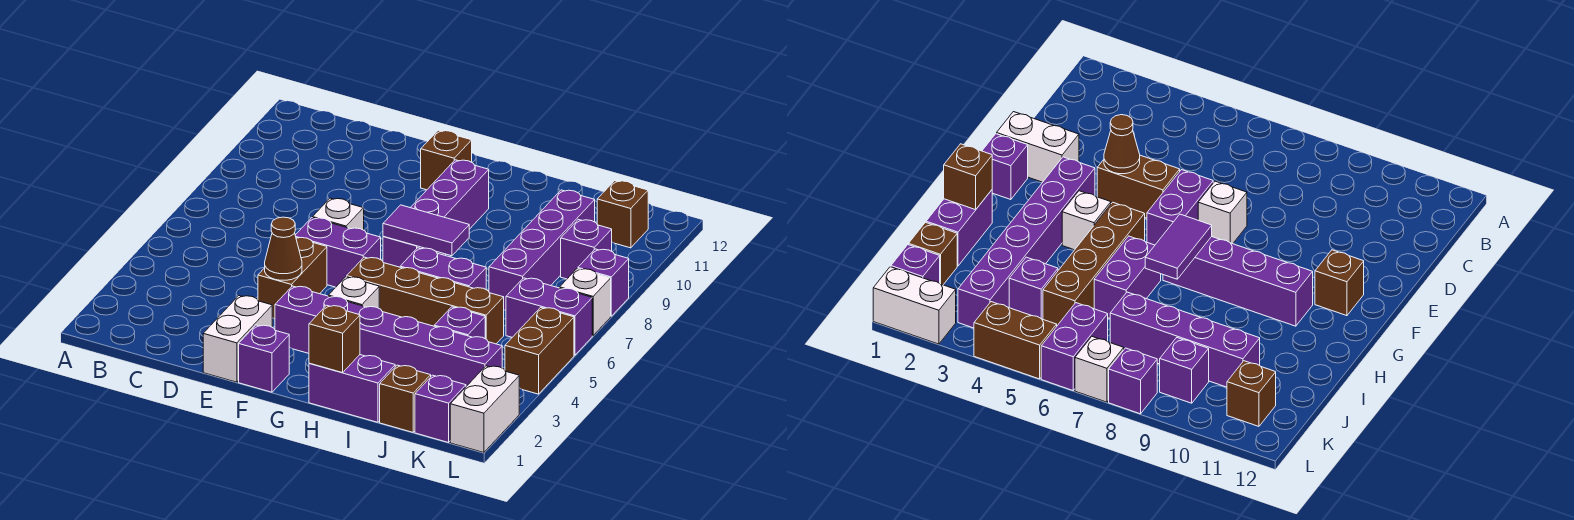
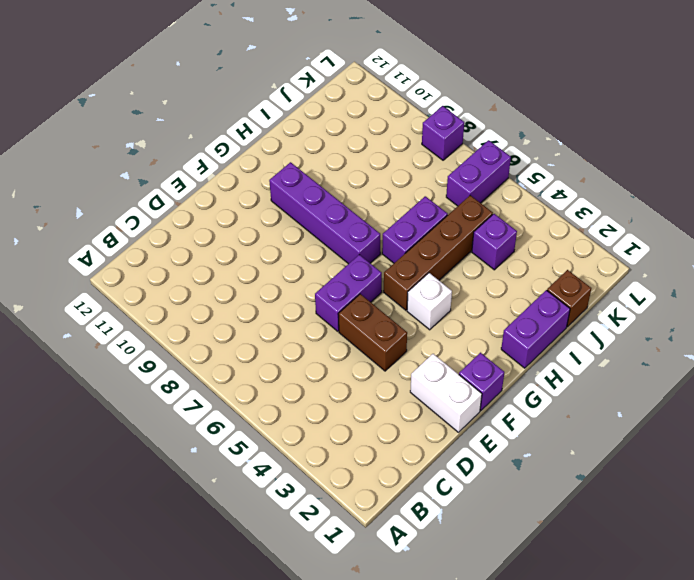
none -> white 1x1 brick [313,198,364,230]
none -> purple 1x6 brick [275,286,502,386]
none -> brown 1x1 brick [421,130,472,190]

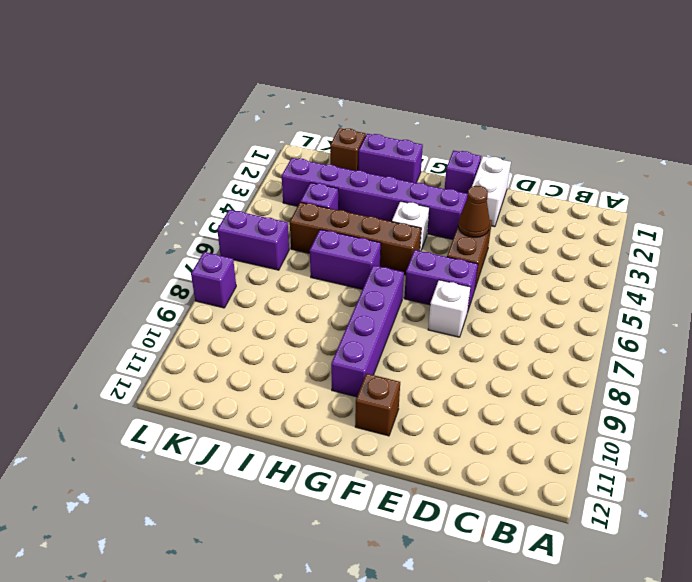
none -> purple 1x4 brick [489,190,595,311]
none -> purple 1x1 brick [415,375,466,443]
none -> purple 1x1 brick [561,220,612,279]

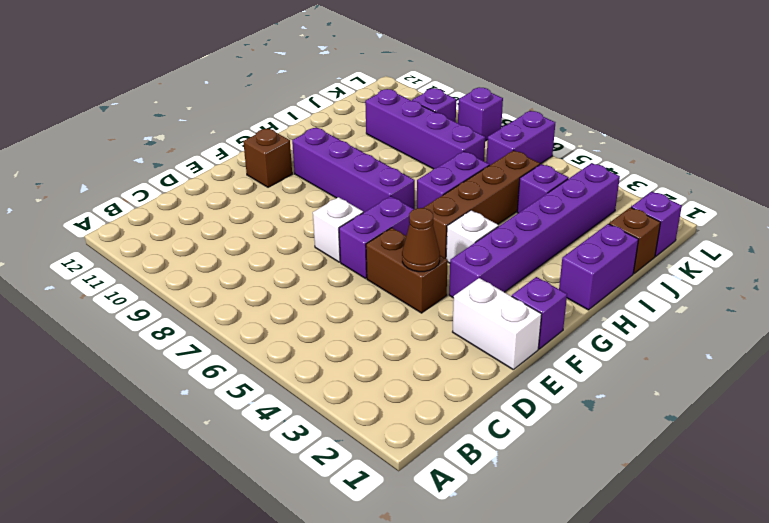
none -> brown 1x1 brick [597,181,648,248]
none -> white 1x2 brick [450,366,519,453]
none -> brown 1x2 brick [505,307,574,394]

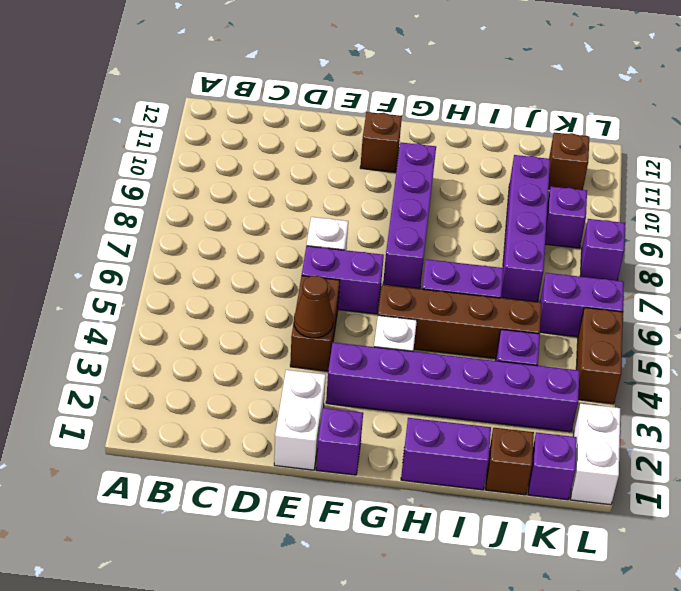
none -> white 1x1 brick [560,269,611,336]
none -> purple 1x2 tile [383,205,469,256]
none -> brown 1x1 brick [309,305,360,373]

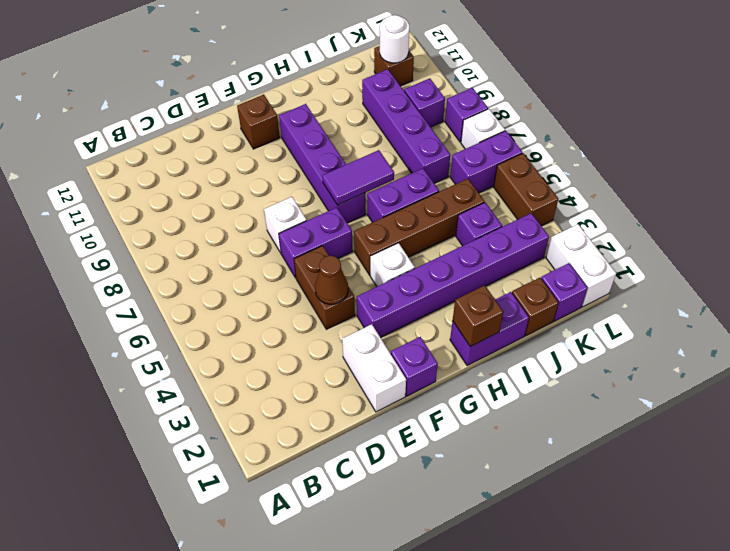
white 1x1 round brick [380,15,409,63] -> none

